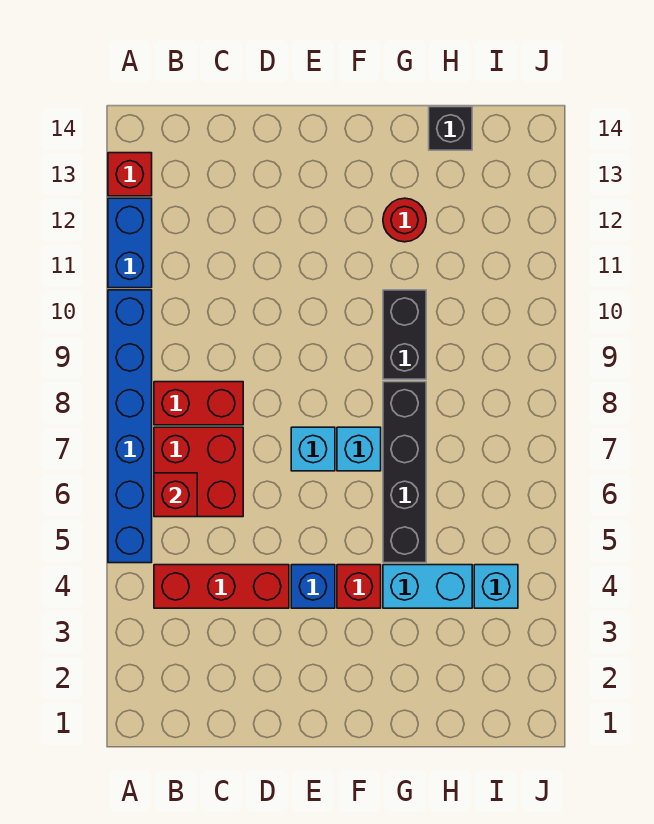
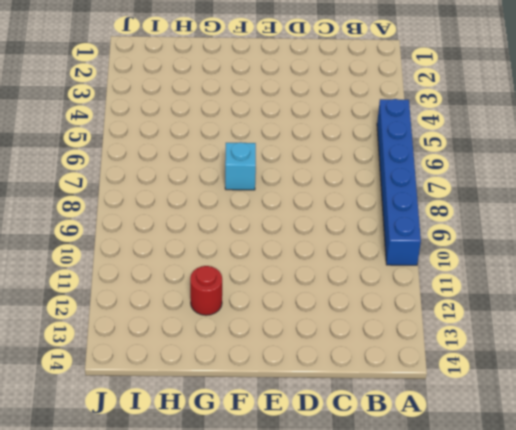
none -> blue 1x2 brick [108,198,152,288]
none -> red 1x1 brick [108,153,152,196]
none -> red 1x3 brick [154,565,289,608]

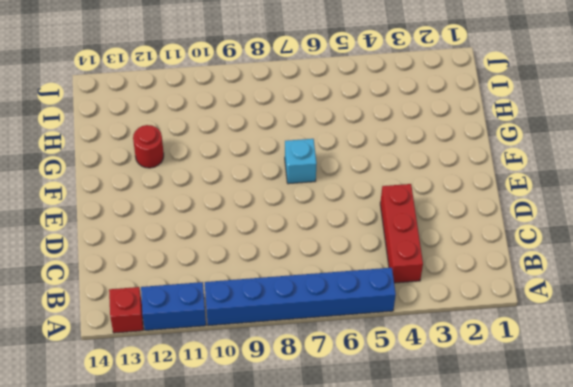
none -> red 2x2 brick [154,427,243,517]
none -> red 1x2 brick [154,382,243,425]
none -> blue 1x1 brick [291,565,335,608]

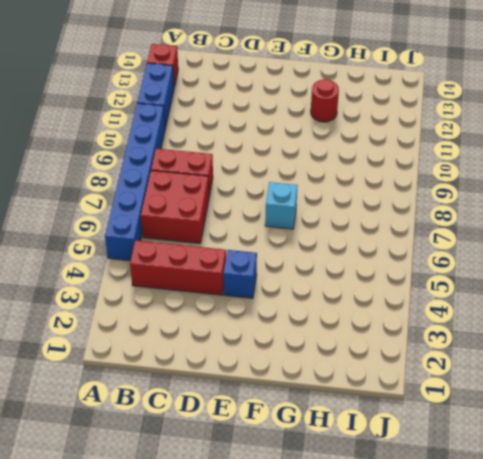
none -> cyan 1x1 brick [291,427,335,471]
none -> red 1x1 brick [337,565,381,608]
none -> cyan 1x2 brick [383,565,472,608]

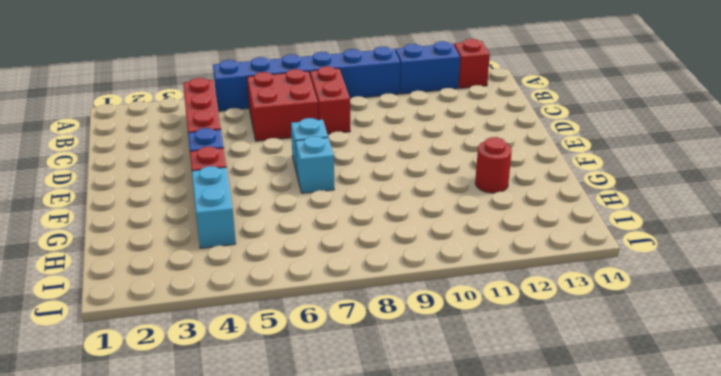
none -> black 1x4 brick [383,382,426,563]
none -> black 1x2 brick [383,290,426,379]
none -> black 1x1 brick [429,107,472,150]

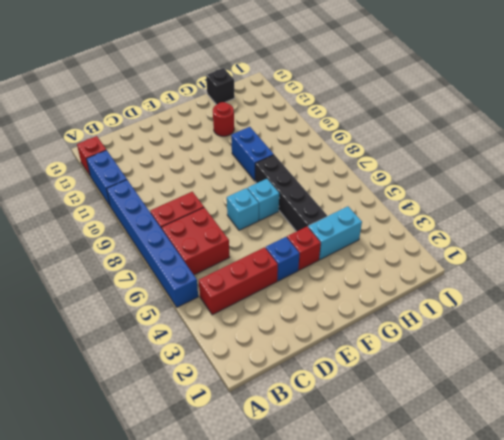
blue 1x2 brick [231,127,274,181] -> black 1x2 brick [383,290,426,379]
none -> cyan 1x1 brick [474,565,518,608]
none -> red 1x1 brick [154,473,197,517]

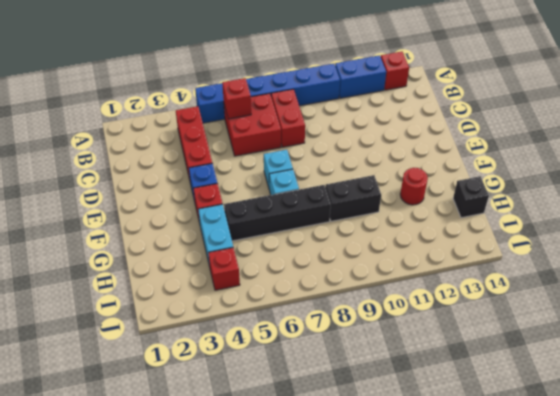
red 1x1 brick [208,248,240,290] -> cyan 1x1 brick [474,565,518,608]

